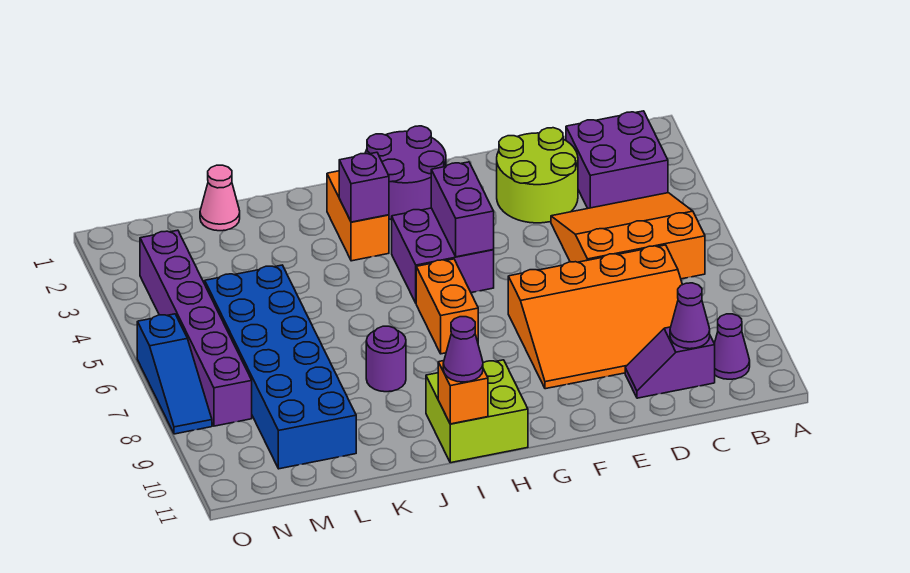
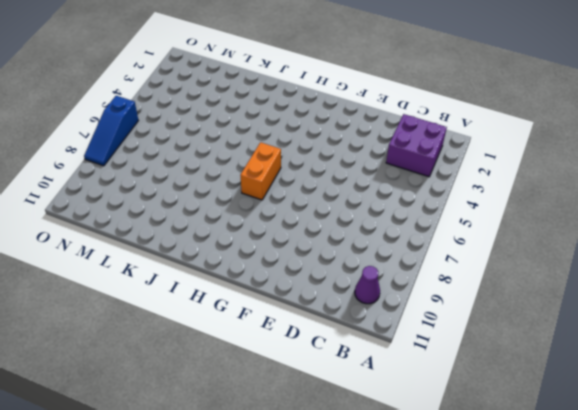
none -> orange 3x3 slope [551,193,705,279]
none -> orange 3x4 slope [508,245,682,389]
none -> purple 1x2 slope [625,327,715,398]

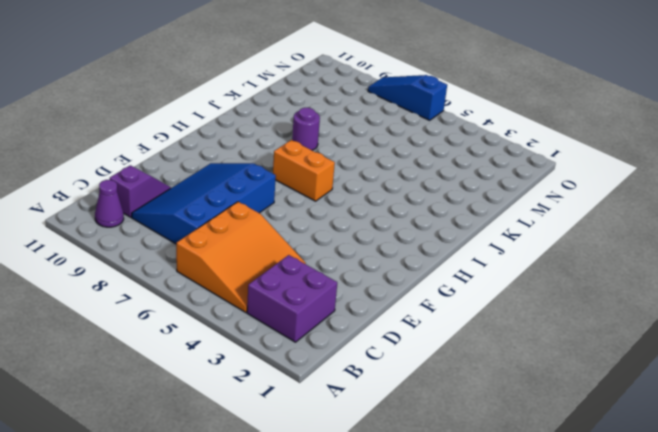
blue 3x4 slope [132,163,276,244] -> orange 3x4 slope [508,245,682,389]
none -> lime 2x2 round brick [497,128,578,223]
none -> purple 2x2 round brick [365,126,446,220]
none -> purple 2x2 brick [392,208,494,303]

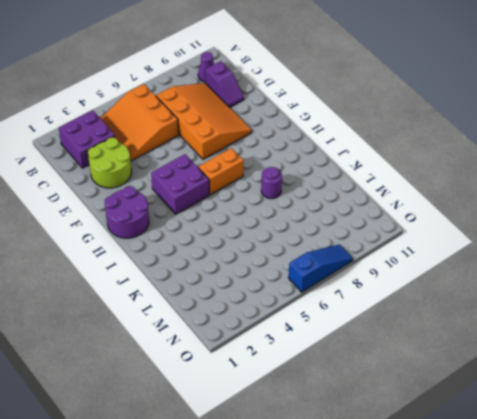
none -> lime 2x2 brick [426,360,528,463]
none -> orange 1x2 brick [327,171,389,261]
none -> pink 1x1 cone [200,165,240,231]

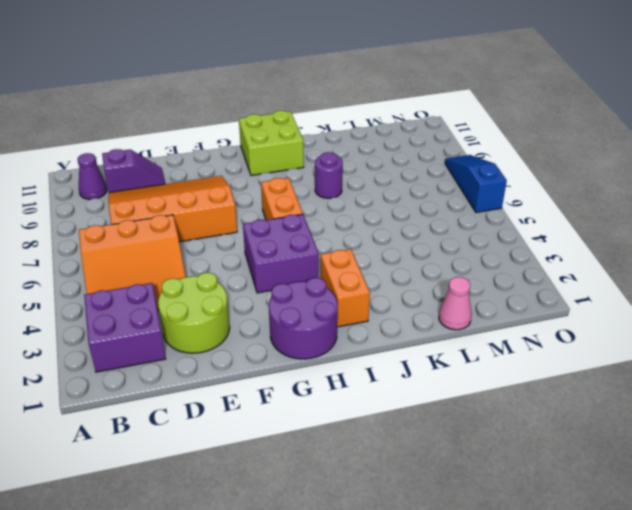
none -> blue 2x6 brick [205,265,356,469]
none -> purple 1x6 brick [140,230,252,426]
none -> purple 1x1 cone [670,283,710,349]

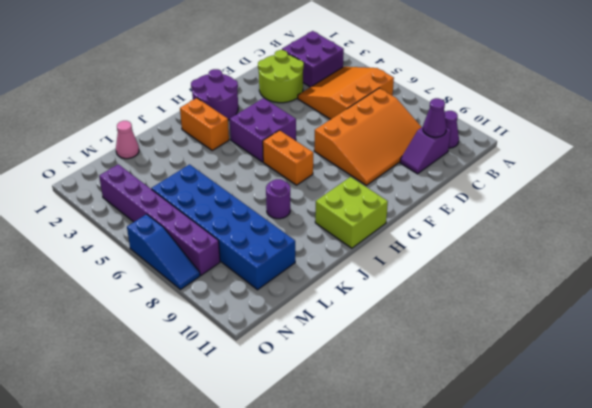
none -> purple 1x2 brick [431,162,494,257]
none -> purple 1x1 brick [339,152,389,222]
none -> orange 1x1 brick [438,361,488,424]

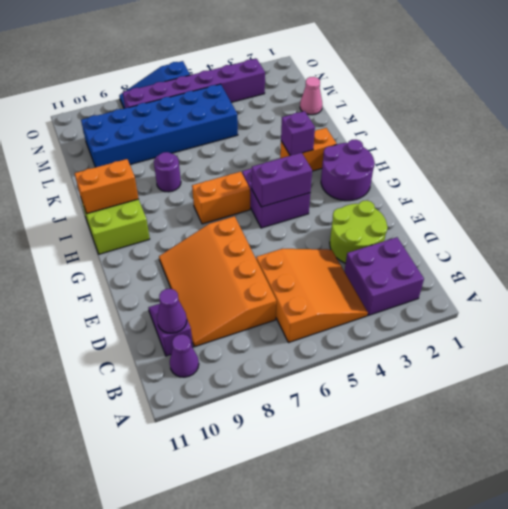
orange 1x2 brick [75,159,138,214] -> orange 1x1 brick [438,361,488,424]
none -> purple 1x1 cone [443,317,483,382]

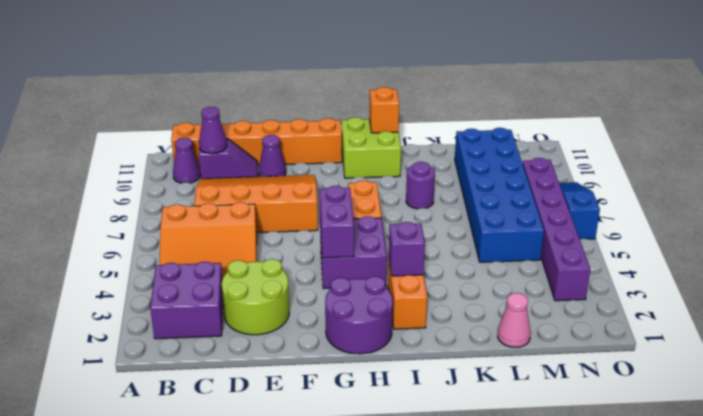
orange 1x6 brick [171,118,342,167] -> none
purple 1x1 cone [259,135,286,177] -> purple 1x1 cone moved to [443,317,483,382]

